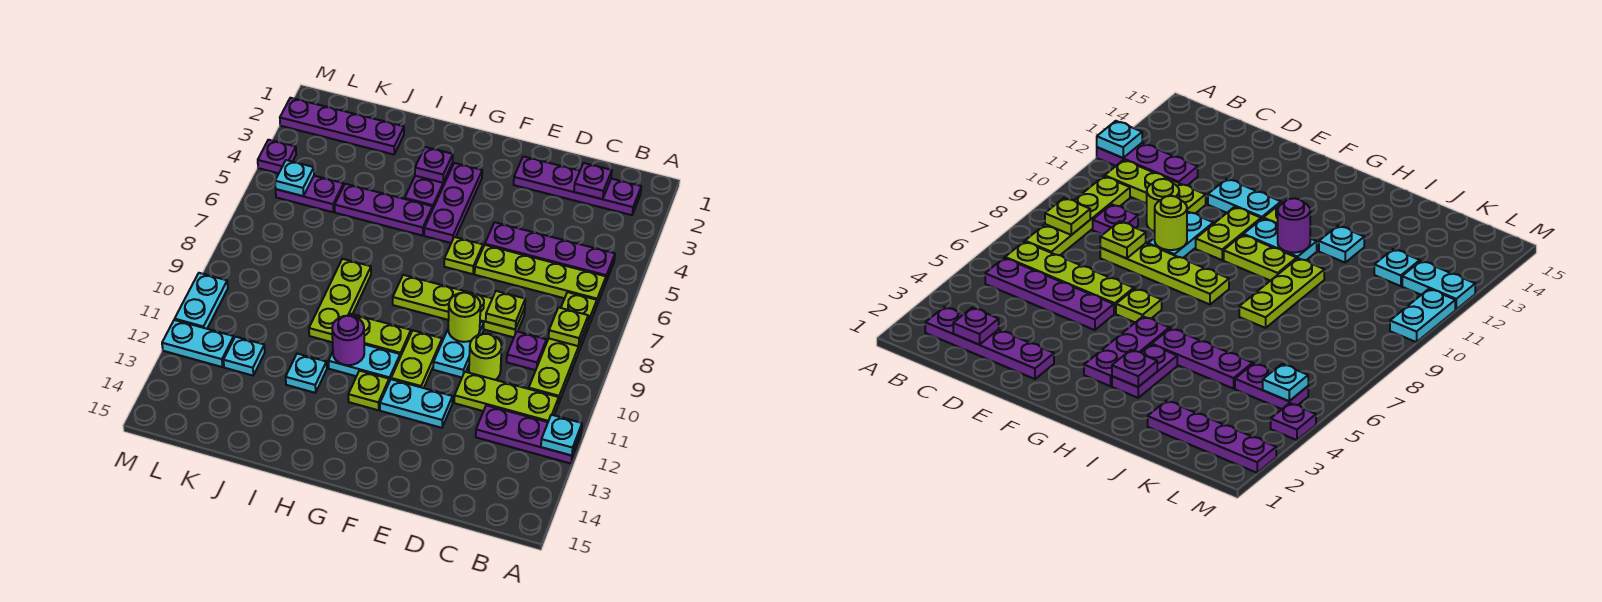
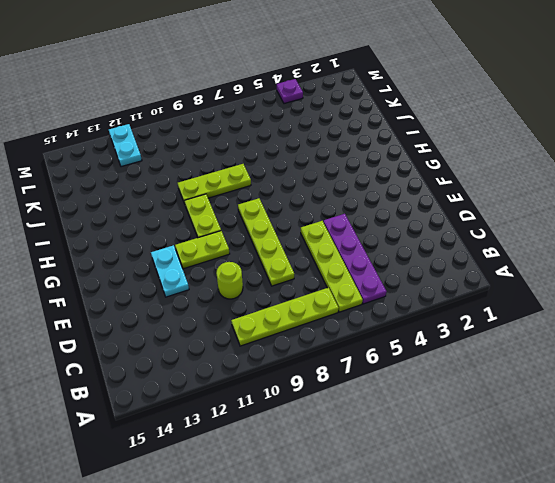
none -> purple 1x3 plate [476,405,581,464]
none -> purple 1x4 plate [514,156,641,215]
none -> lime 1x3 plate [454,372,559,422]
none -> purple 1x1 plate [507,331,546,370]

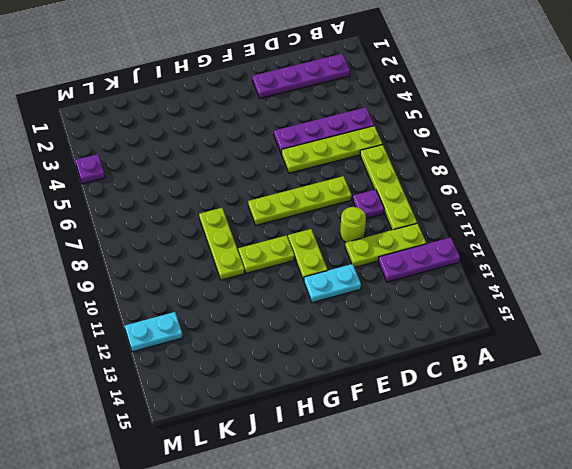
none -> cyan 1x2 plate [433,322,484,377]
none -> lime 1x1 plate [444,237,483,274]
none -> purple 1x3 plate [424,163,482,243]
none -> cyan 1x2 plate [328,344,400,382]

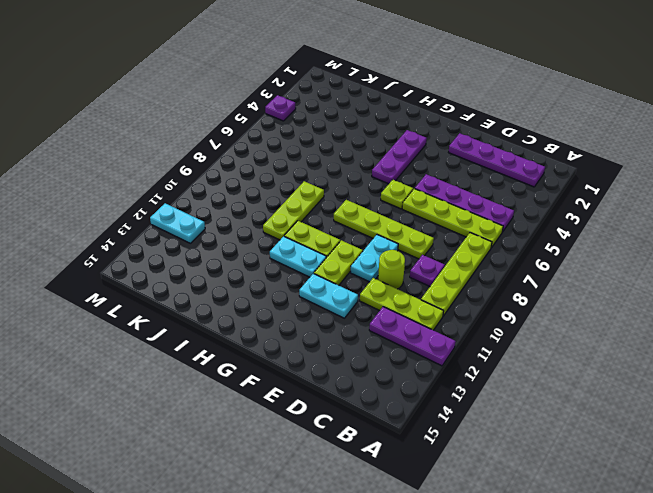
none -> lime 1x1 plate [348,371,389,410]
none -> purple 1x2 plate [405,163,453,208]
none -> purple 1x3 plate [335,184,433,236]
none -> cyan 1x1 plate [286,354,327,393]

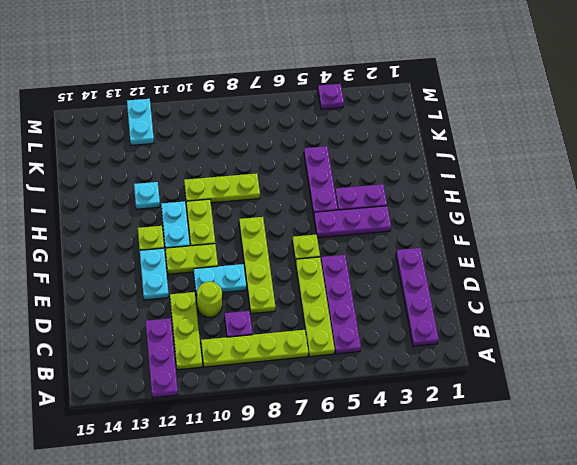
none -> purple 1x4 plate [280,98,404,155]
none -> purple 1x2 plate [276,176,344,212]
none -> cyan 1x1 plate [224,337,265,376]
none -> cyan 1x2 plate [175,273,228,329]

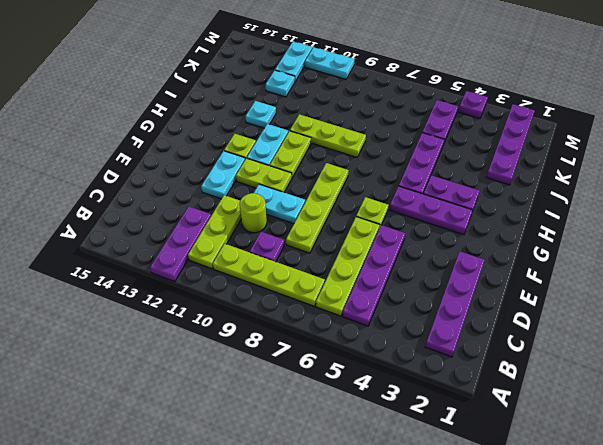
none -> cyan 1x1 plate [541,415,582,456]
none -> lime 1x1 plate [549,307,588,346]
none -> purple 1x1 plate [574,163,612,199]
none -> lime 1x1 plate [486,291,525,329]

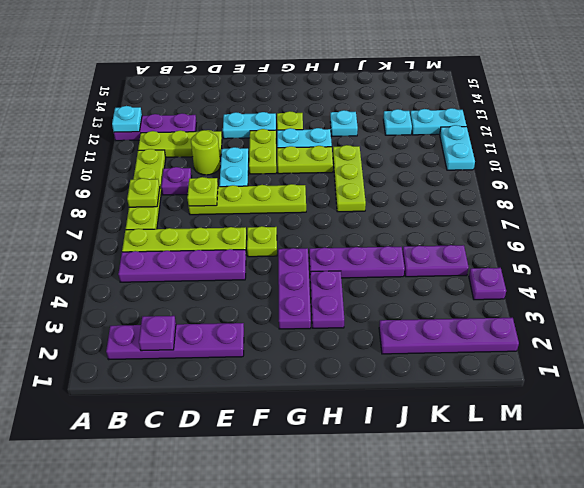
none -> lime 1x1 round brick [448,293,481,342]
none -> purple 1x1 plate [415,147,453,183]
none -> purple 1x1 round brick [332,316,364,365]
none -> cyan 1x1 plate [275,160,314,196]

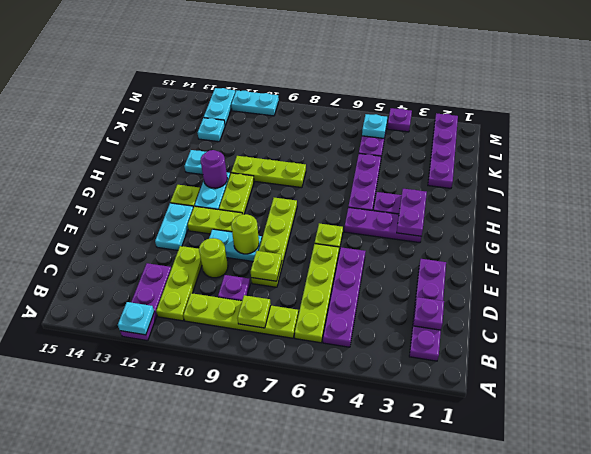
purple 1x2 plate [397,189,427,236] -> purple 1x1 plate [415,147,453,183]

